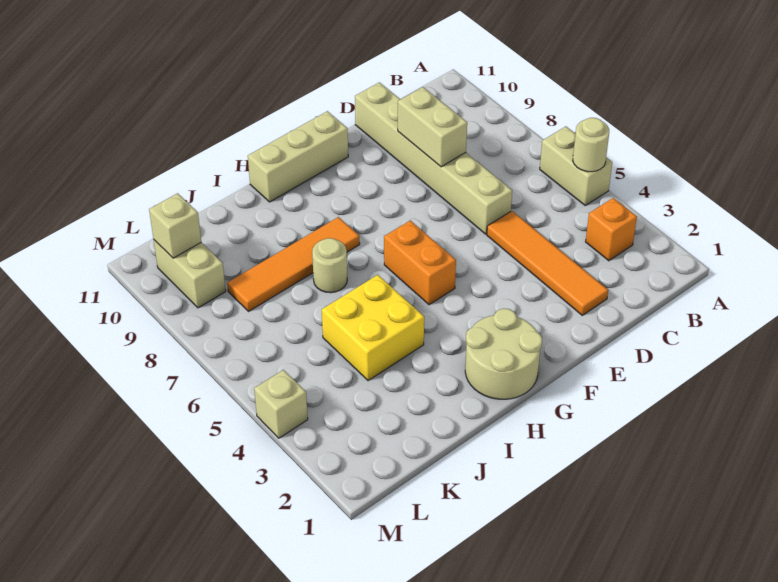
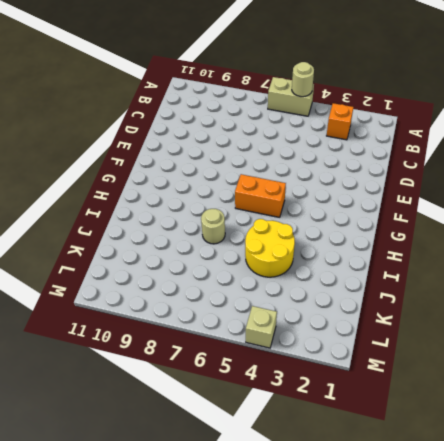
yellow 2x2 round brick [245,219,295,277] -> yellow 2x2 brick [322,275,424,381]
none -> orange 1x4 tile [487,211,608,315]
none -> tan 1x6 brick [355,82,512,234]
none -> tan 1x3 brick [248,111,348,202]

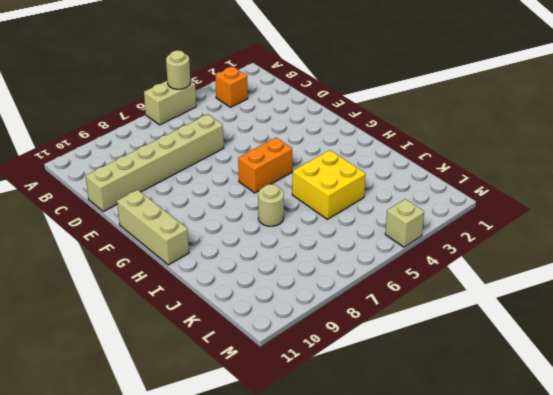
none -> orange 1x4 tile [487,211,608,315]
none -> tan 2x2 round brick [465,309,542,399]
none -> orange 1x4 tile [227,217,360,311]

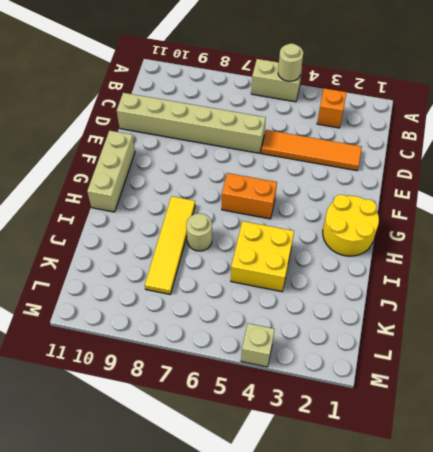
yellow 2x2 round brick [323,195,379,256] -> tan 2x2 round brick [465,309,542,399]
yellow 1x4 tile [145,196,195,294] -> orange 1x4 tile [227,217,360,311]
none -> tan 1x2 brick [154,240,226,308]
none -> tan 1x2 brick [398,87,467,167]
none -> tan 1x1 brick [149,193,201,258]

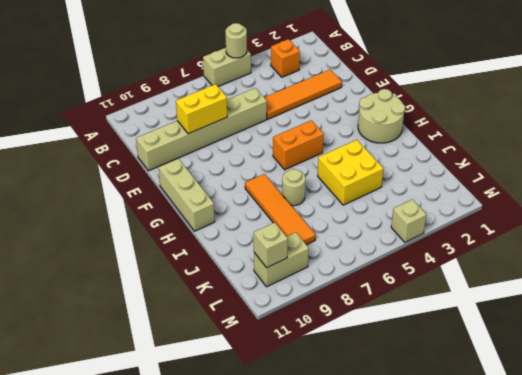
yellow 1x2 brick [176,84,227,134] -> tan 1x2 brick [398,87,467,167]

